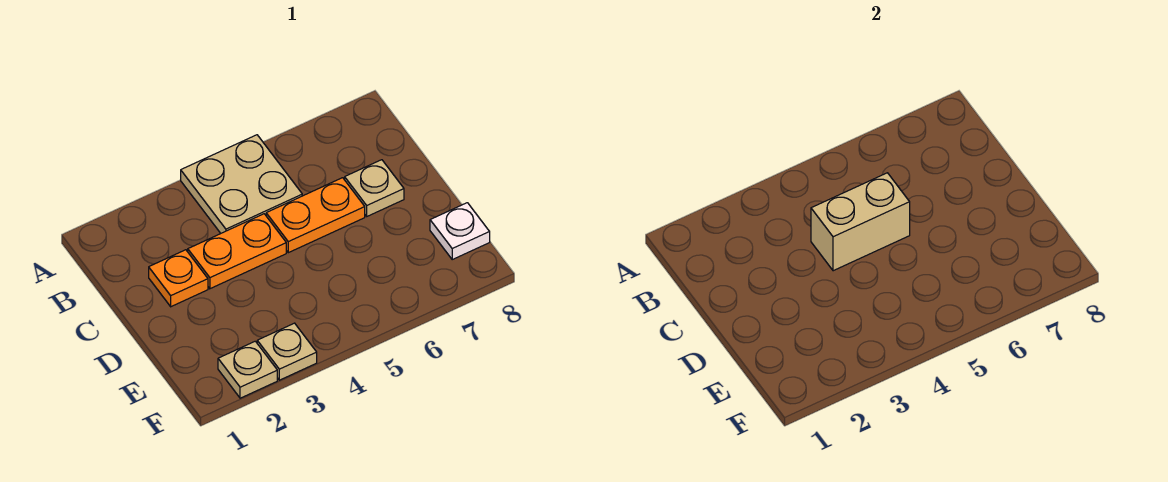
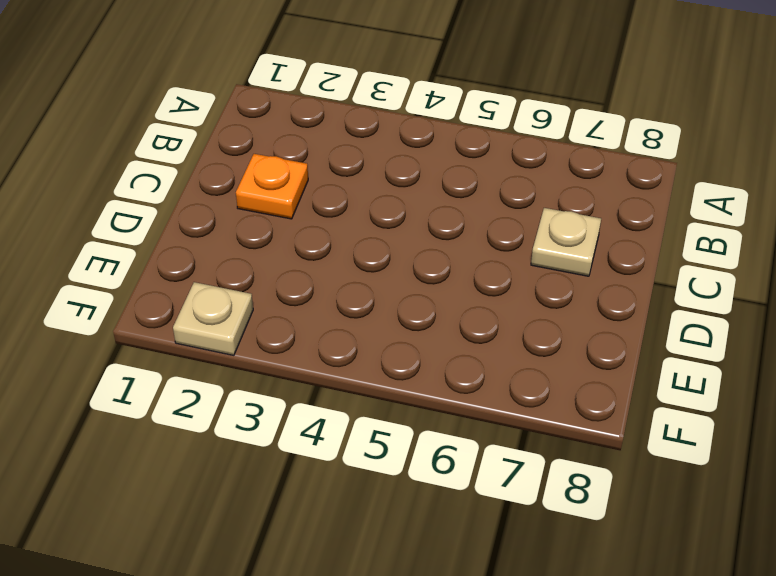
none -> tan 2x2 plate [181,135,302,233]
none -> orange 1x2 plate [188,214,286,289]

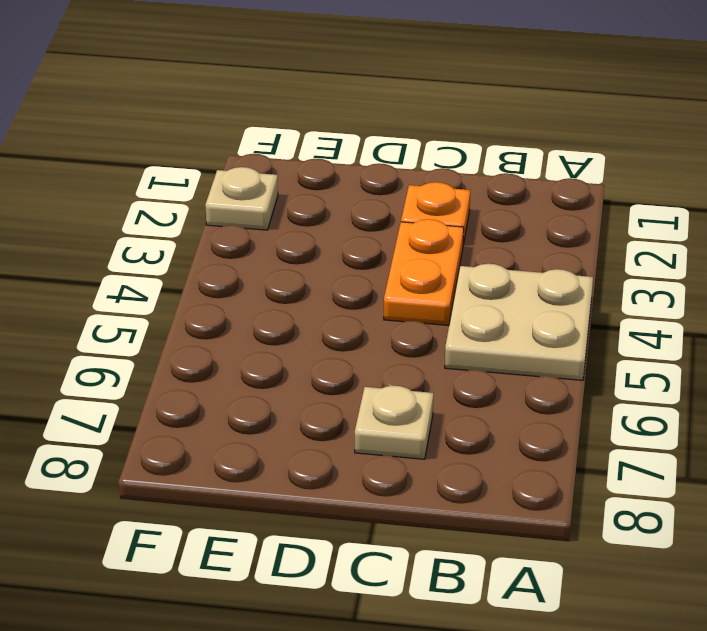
none -> orange 1x2 plate [266,178,365,253]
none -> white 1x1 plate [430,203,490,259]

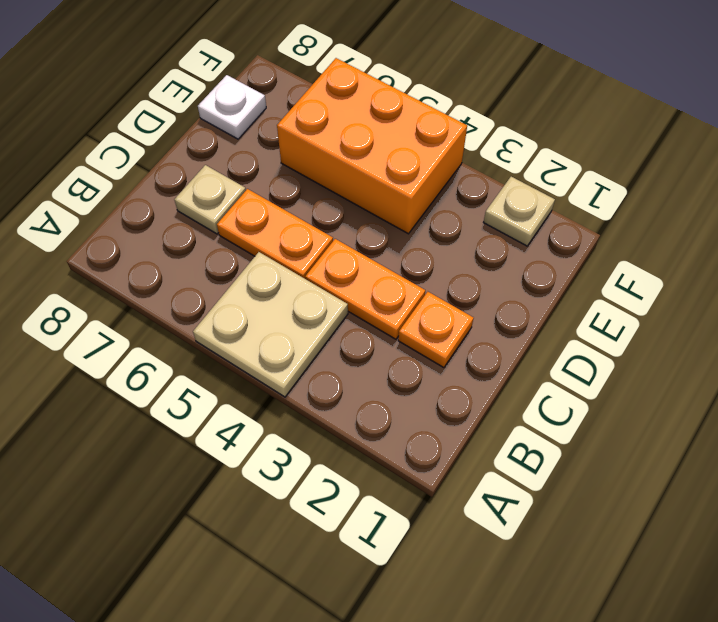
orange 2x3 brick [277,58,467,234] -> none
none -> tan 1x1 plate [257,323,317,380]
none -> tan 1x2 brick [811,173,910,271]

